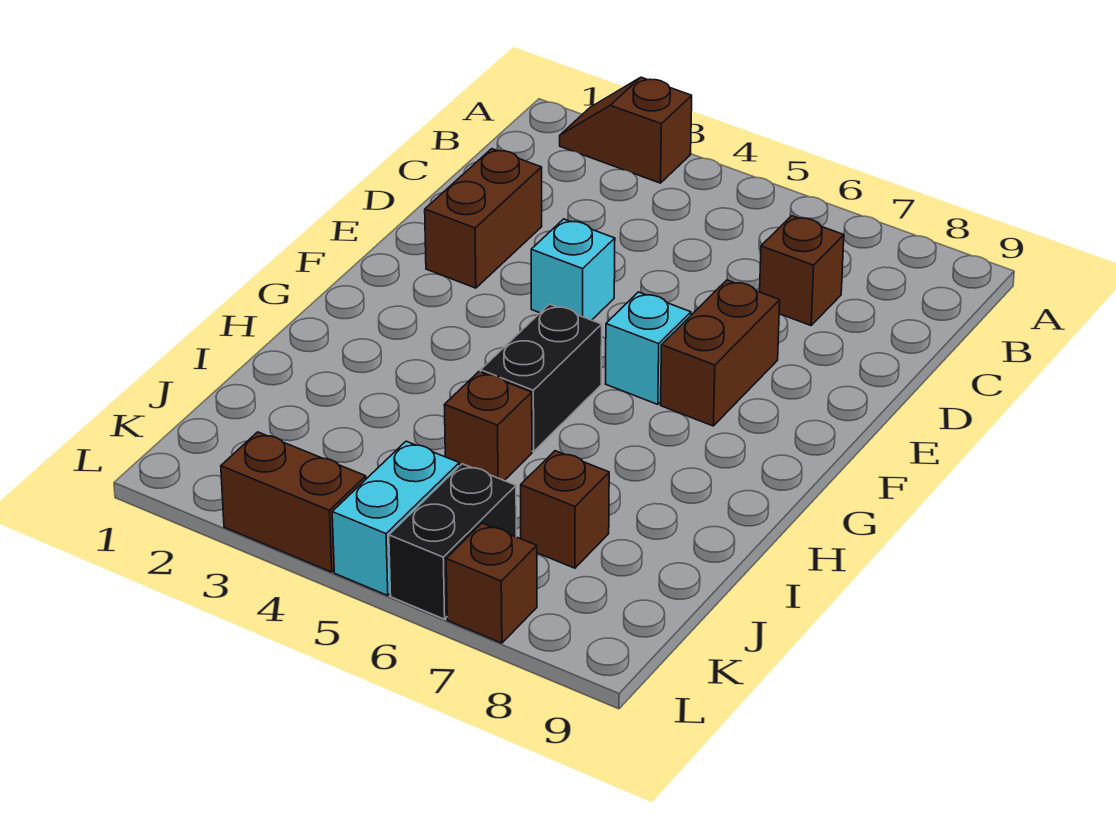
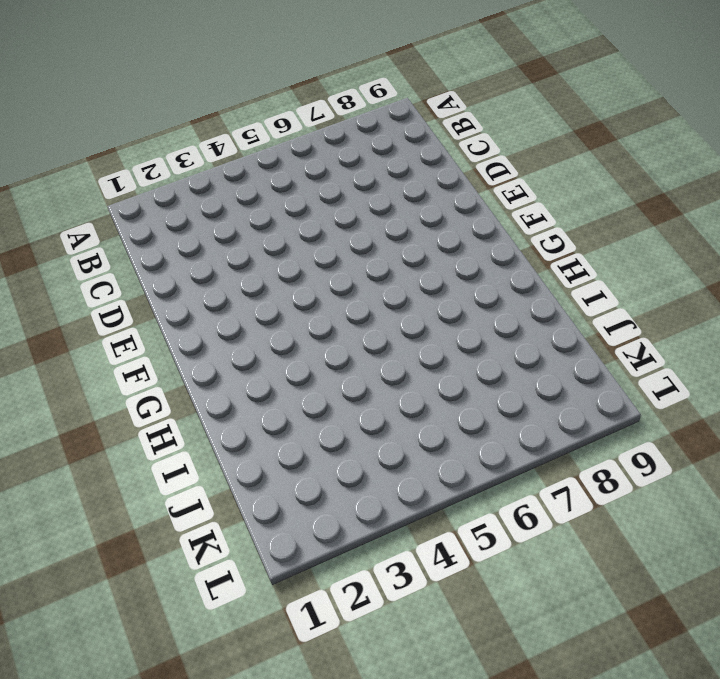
none -> brown 1x2 slope [560,77,692,183]
none -> brown 1x1 brick [760,216,844,325]
none -> brown 1x2 brick [425,149,542,288]

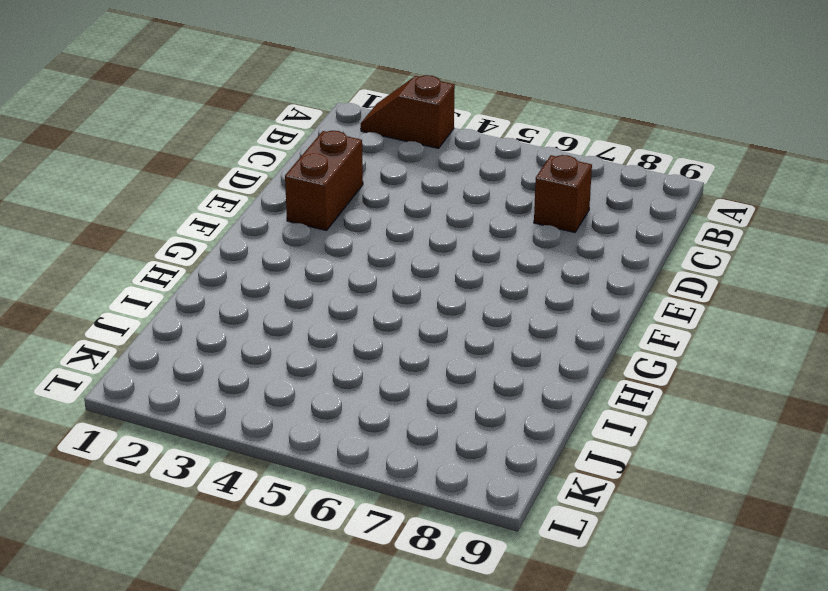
none -> cyan 1x1 brick [531,219,615,320]
none -> brown 1x2 brick [661,280,780,426]
none -> cyan 1x1 brick [606,292,691,404]

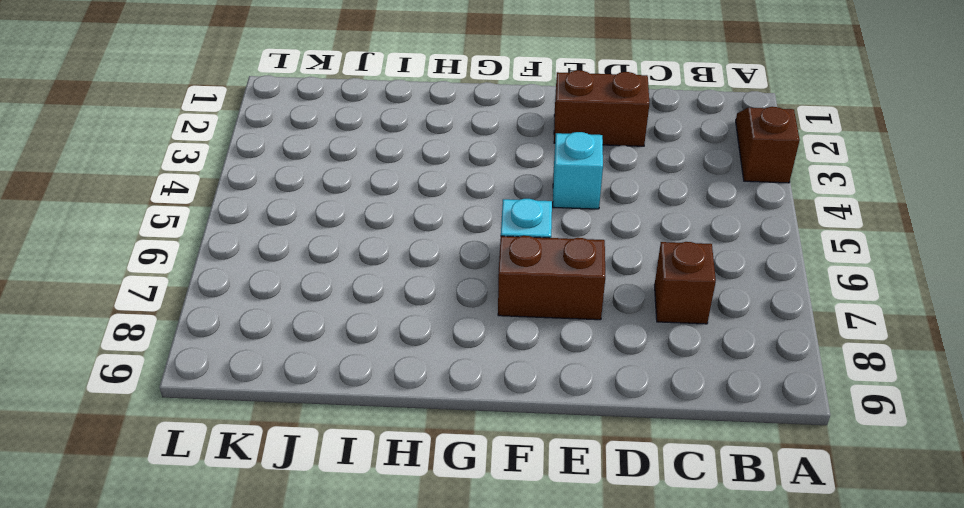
none -> black 1x2 brick [481,304,602,451]
none -> brown 1x1 brick [444,372,532,480]
none -> brown 1x1 brick [521,451,609,568]

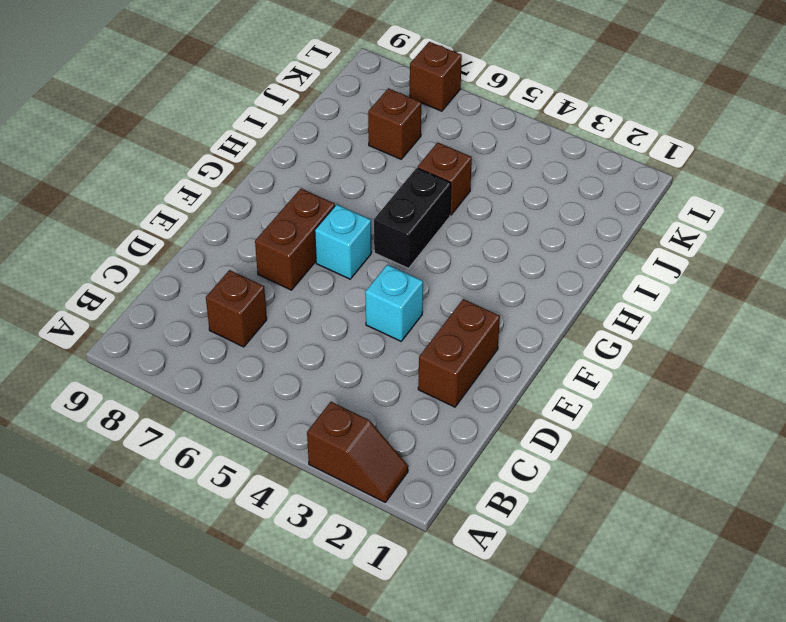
none -> cyan 1x2 brick [332,441,459,596]
none -> black 1x2 brick [389,464,516,619]
none -> brown 1x2 brick [221,432,366,572]

